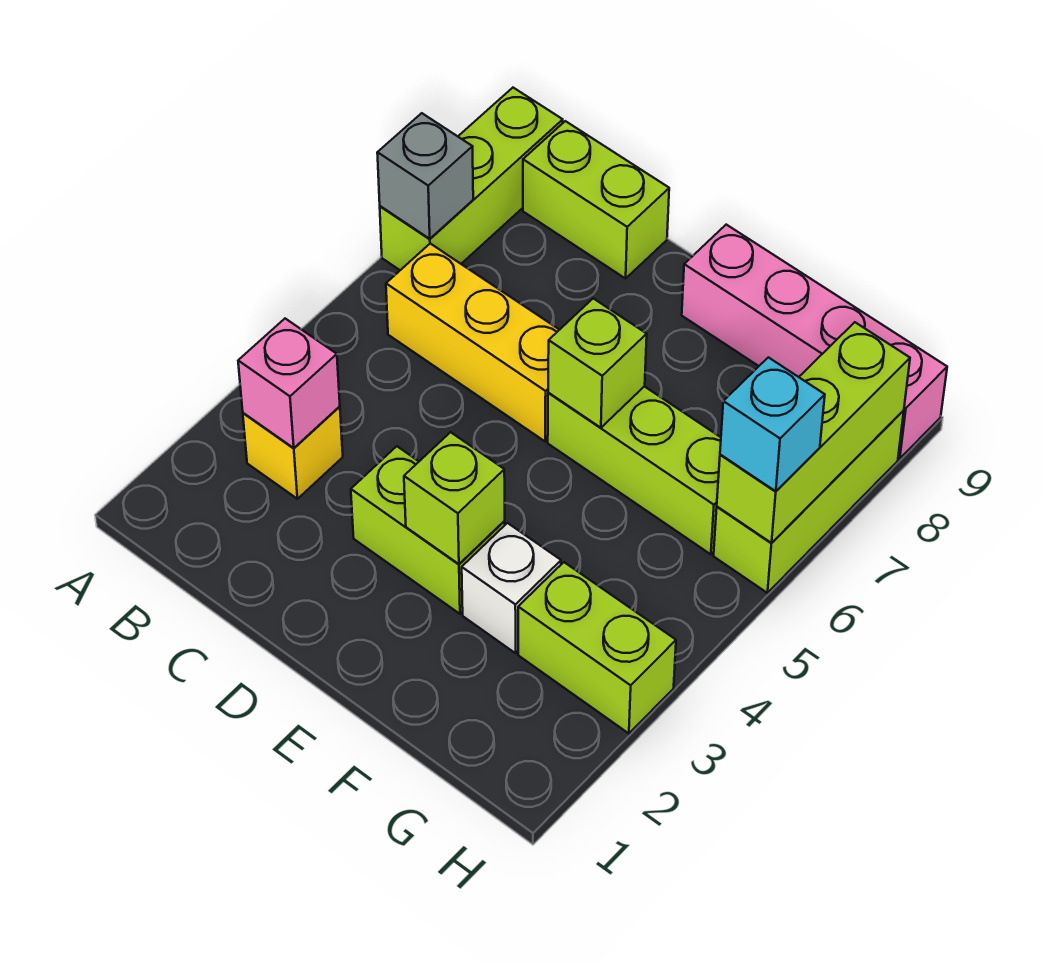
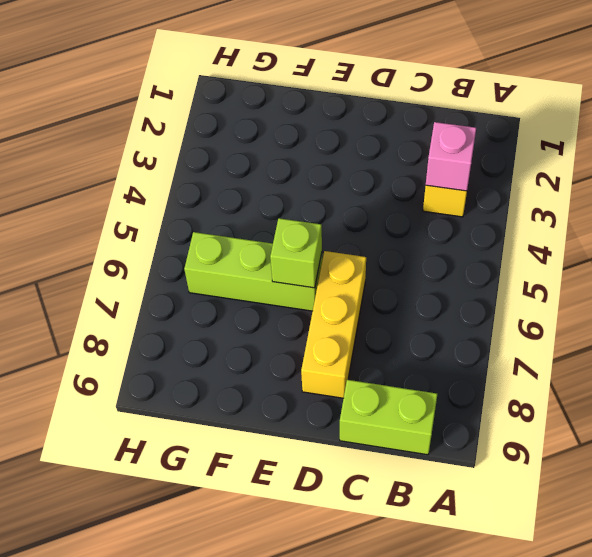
yellow 1x3 brick [301,251,366,398] -> yellow 1x3 brick turned to [386,244,559,441]
none -> lime 1x3 brick [380,88,563,270]
none -> lime 1x2 brick [351,446,505,614]
none -> pink 1x4 brick [682,225,947,459]

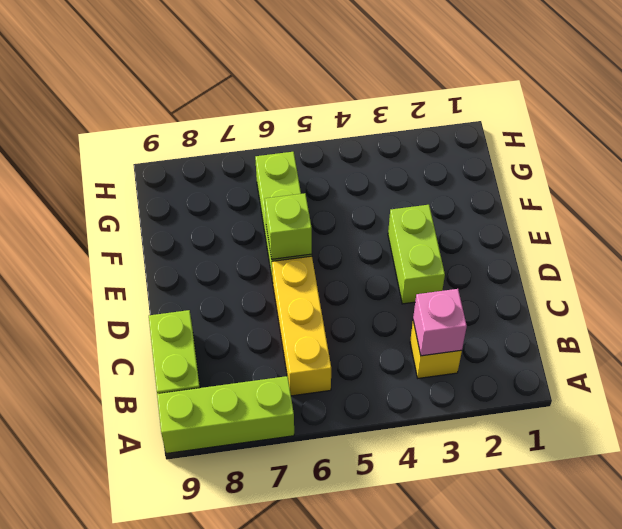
none -> pink 1x4 brick [682,225,947,459]
none -> white 1x1 brick [462,523,561,653]
none -> lime 1x2 brick [518,562,676,733]

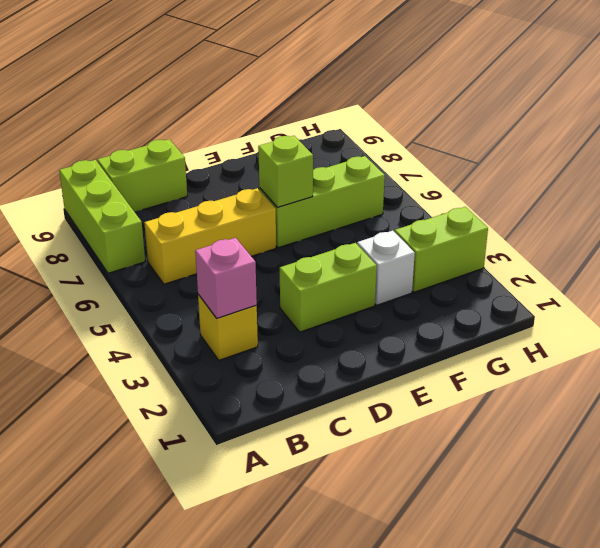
none -> pink 1x4 brick [682,225,947,459]
none -> lime 1x3 brick [714,411,904,593]
none -> grey 1x1 brick [377,113,473,239]

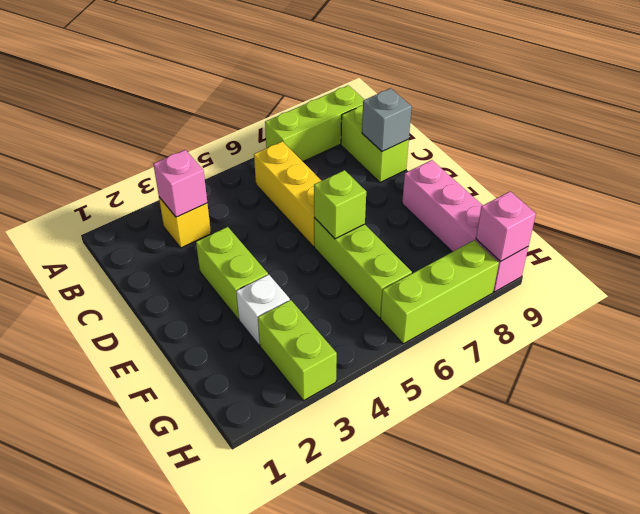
grey 1x1 brick [362,88,412,152] -> grey 1x1 brick moved to [377,113,473,239]
pink 1x1 brick [476,191,536,261] -> none
none -> lime 1x1 brick [404,432,505,564]
none -> lime 1x3 brick [717,322,910,543]
none -> cyan 1x1 brick [720,357,825,491]

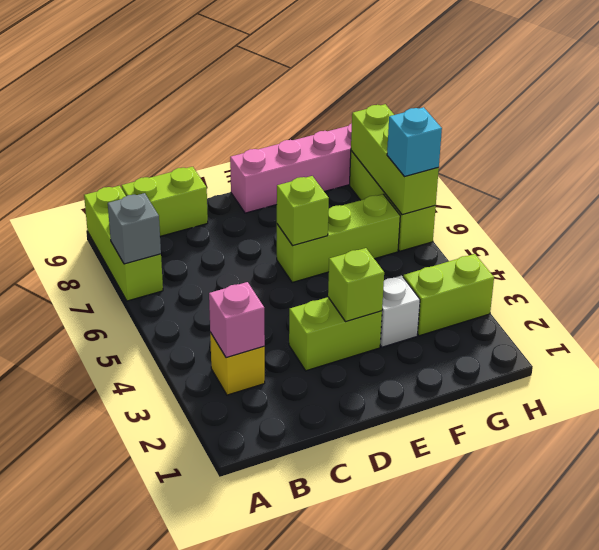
none -> yellow 1x3 brick [386,244,559,441]

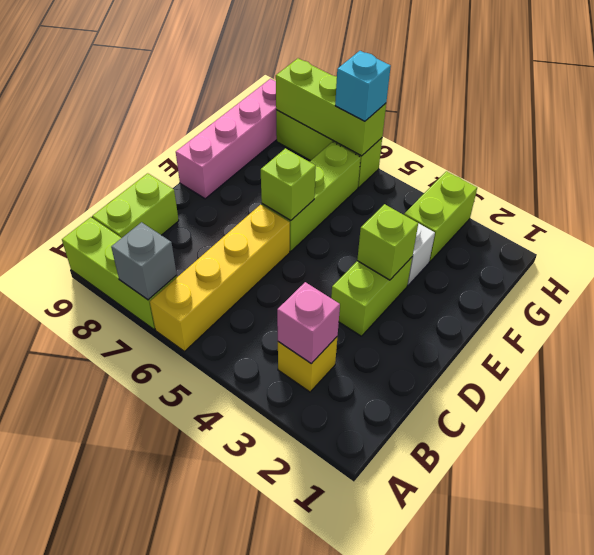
yellow 1x4 brick [150,205,290,351] -> yellow 1x3 brick [386,244,559,441]

